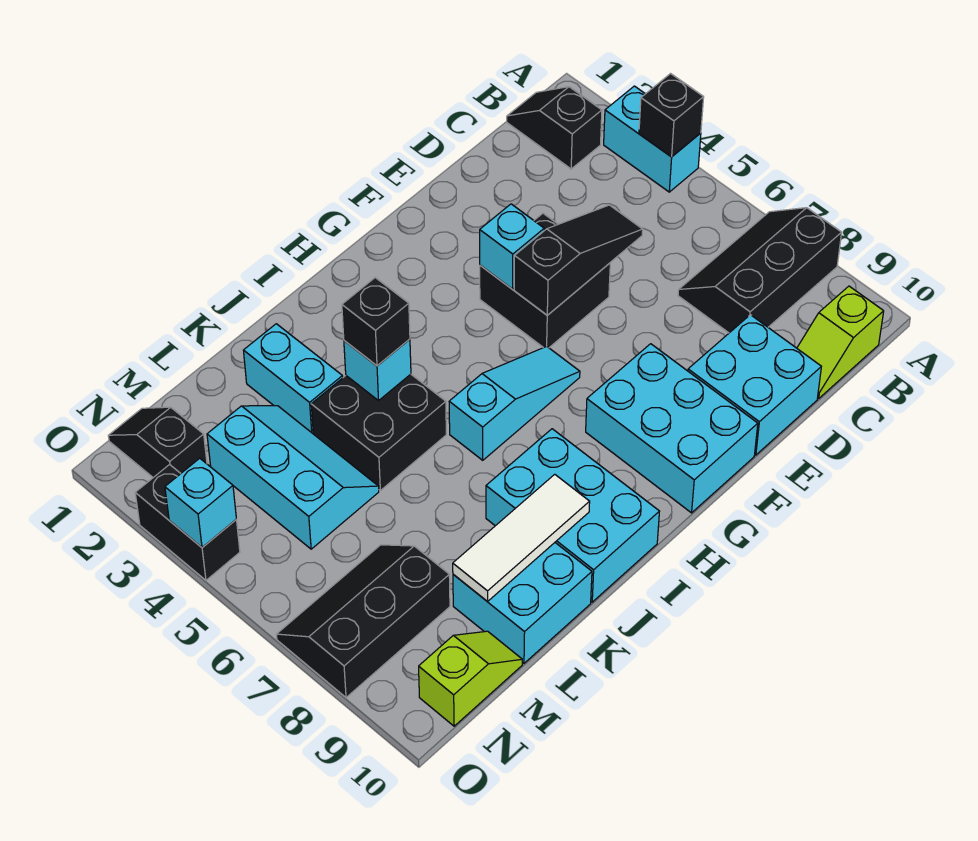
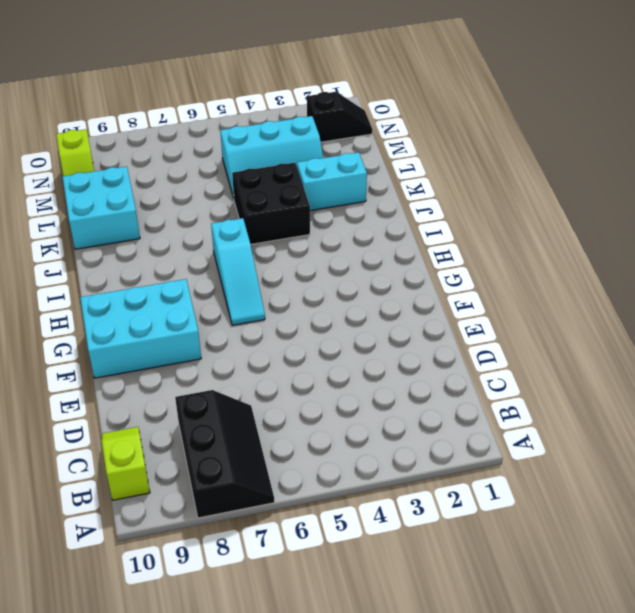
none -> cyan 1x2 brick [604,86,701,192]
none -> black 1x2 slope [507,87,602,169]
none -> cyan 2x2 brick [688,315,821,455]

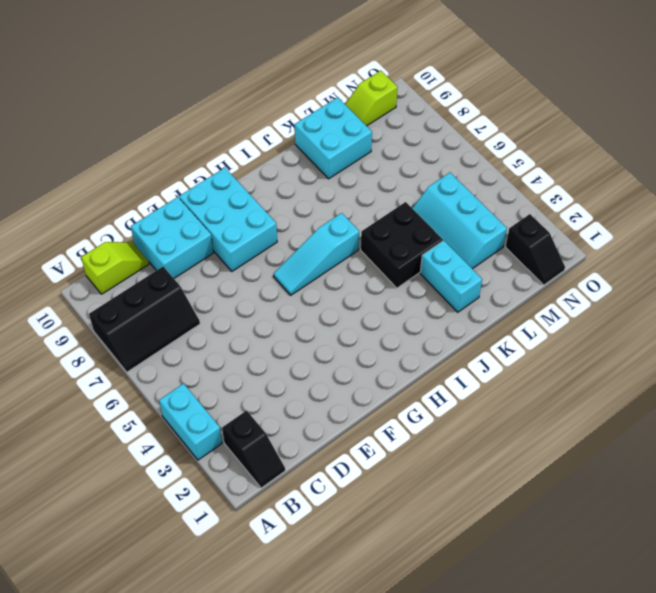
none -> black 2x2 brick [480,213,610,348]
none -> cyan 2x3 brick [486,429,660,602]
none -> black 2x3 slope [276,545,450,698]

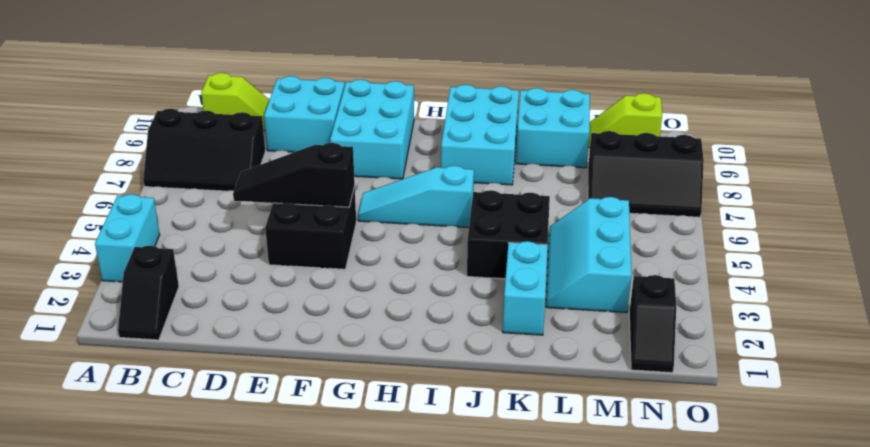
none -> black 1x2 brick [135,465,240,580]
none -> black 1x1 brick [639,74,704,157]
none -> cyan 1x1 brick [480,204,544,289]

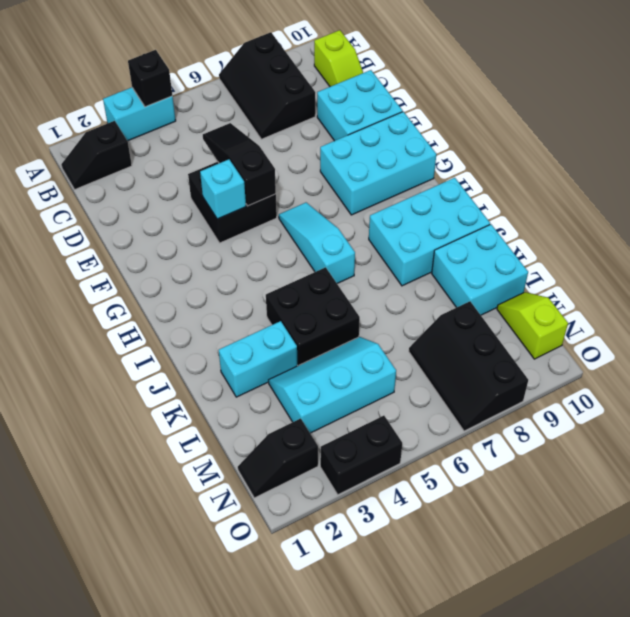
none -> cyan 1x1 brick [344,339,411,401]
none -> white 1x3 tile [453,474,590,602]
none -> cyan 1x1 brick [165,458,236,547]

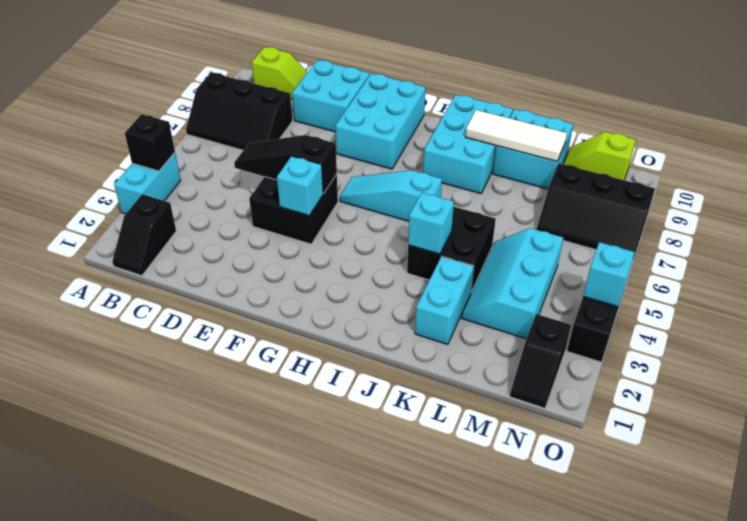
none -> black 1x1 brick [342,278,410,366]

